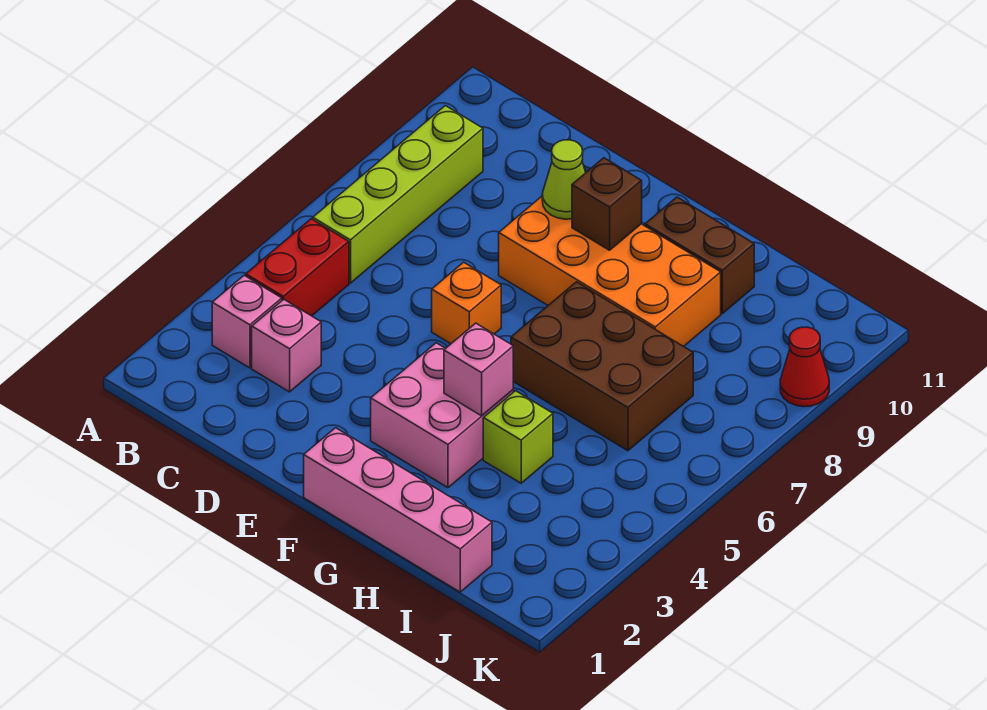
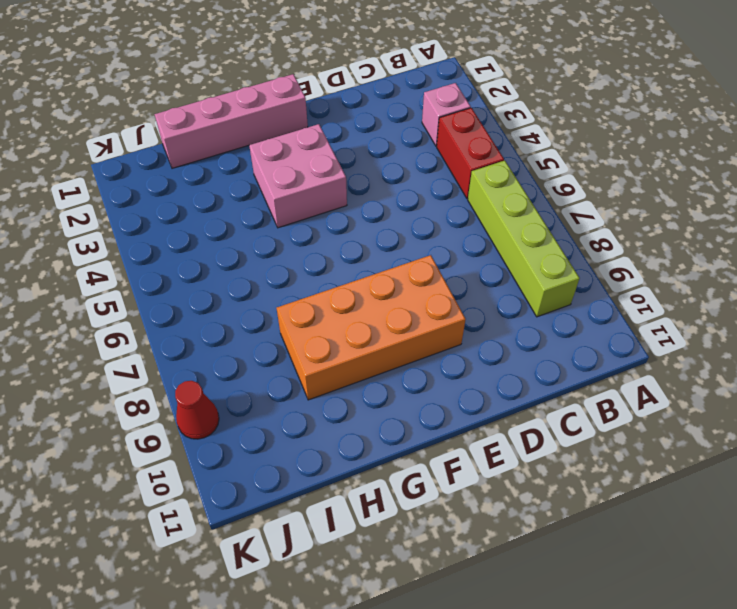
none -> pink 1x1 brick [252,299,321,392]
none -> orange 1x1 brick [432,262,501,344]
none -> brown 2x3 brick [511,282,693,451]

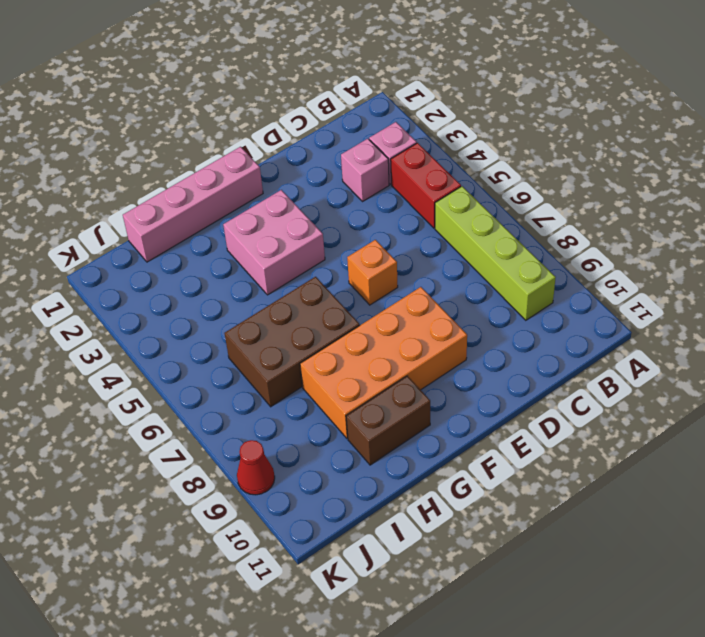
none -> lime 1x1 brick [483,391,553,483]
none -> lime 1x1 cone [542,140,586,219]
none -> brown 1x1 brick [572,158,642,250]

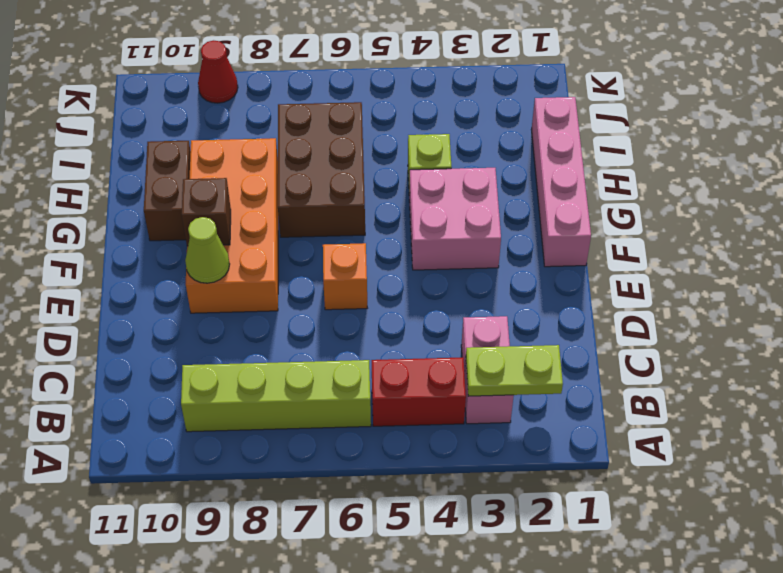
lime 1x2 plate [466,345,563,396] -> none
none -> pink 1x1 brick [444,323,513,416]

